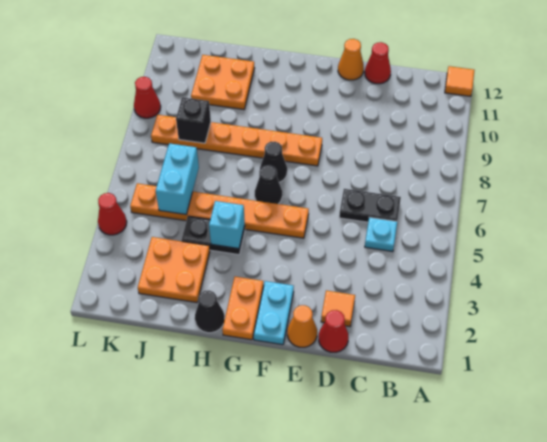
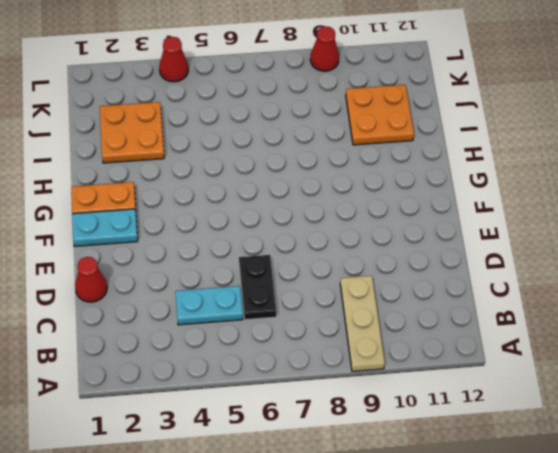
tan 1x3 plate [340,276,385,371] -> none
cyan 1x2 plate [175,286,243,325] -> cyan 1x1 plate [365,217,397,252]
none -> orange 1x1 tile [445,66,475,96]
none -> orange 1x1 tile [321,291,355,327]
none -> red 1x1 cone [365,42,391,84]

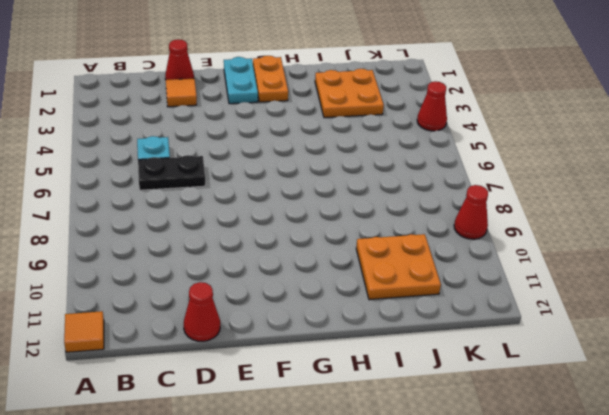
none -> orange 1x1 cone [287,305,317,347]
none -> orange 1x1 cone [338,39,364,80]
none -> orange 1x6 plate [130,183,309,238]

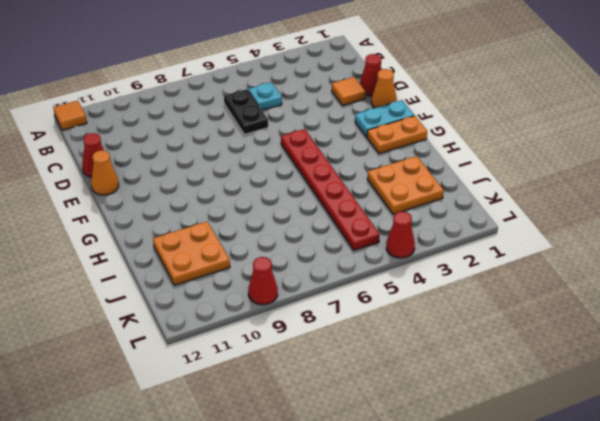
red 1x6 plate [281,129,380,250] -> orange 1x6 plate [130,183,309,238]
none -> orange 1x6 plate [151,115,322,166]
none -> black 1x1 cone [255,165,282,204]
none -> black 1x1 cone [260,142,287,182]

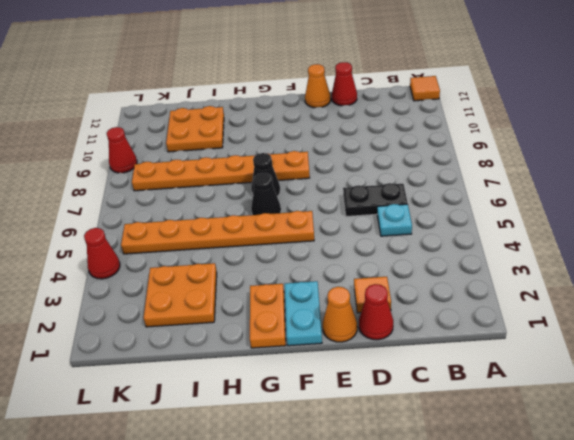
none -> black 1x1 cone [195,290,225,333]
none -> black 1x2 plate [181,216,245,255]
none -> cyan 1x1 brick [209,201,245,249]

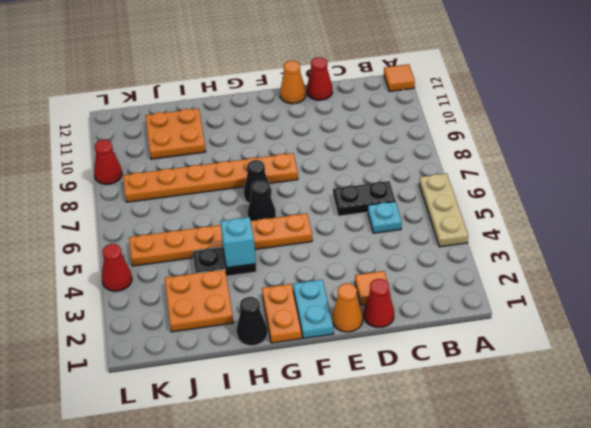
tan 1x3 plate [419,173,468,247] -> none
none -> cyan 1x2 brick [156,143,199,215]
none -> black 1x1 brick [176,97,211,143]

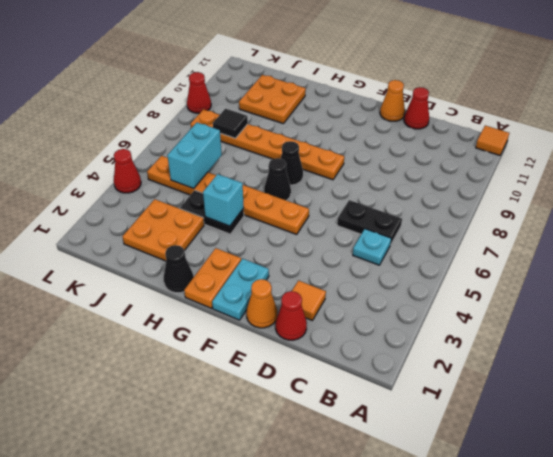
black 1x1 tile [213,109,248,138] -> black 1x1 brick [176,97,211,143]

